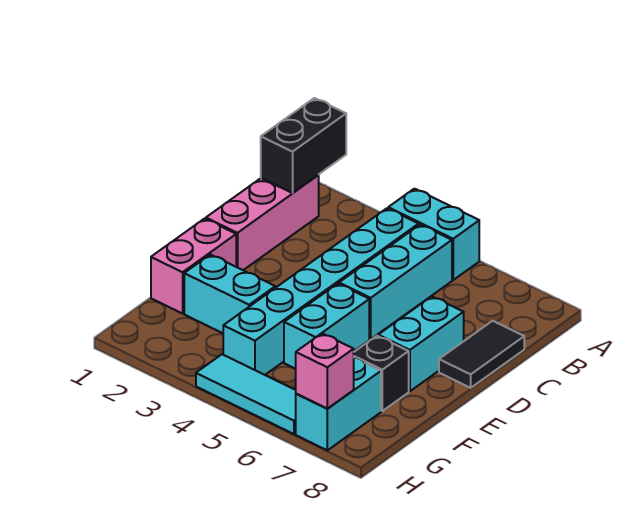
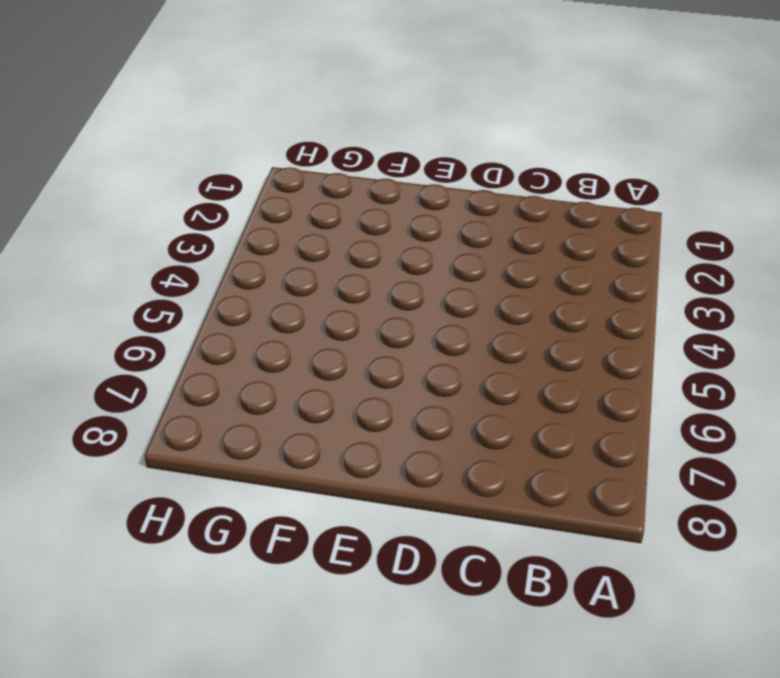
none -> cyan 1x2 brick [388,189,479,280]
none -> pink 1x3 brick [206,175,319,270]
none -> cyan 1x6 brick [223,208,419,375]

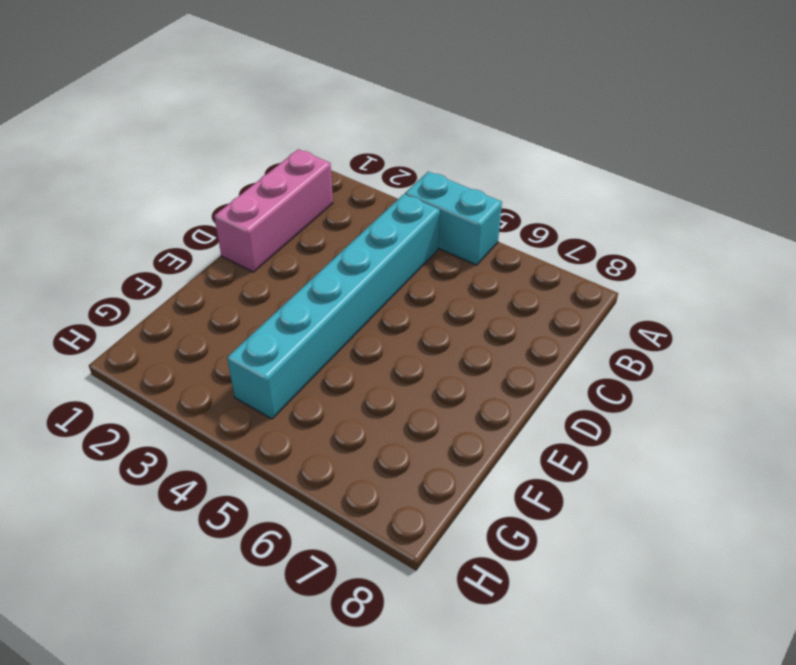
none -> cyan 1x3 brick [339,225,452,339]
none -> black 1x2 tile [439,321,524,388]
none -> cyan 1x2 brick [378,297,464,391]

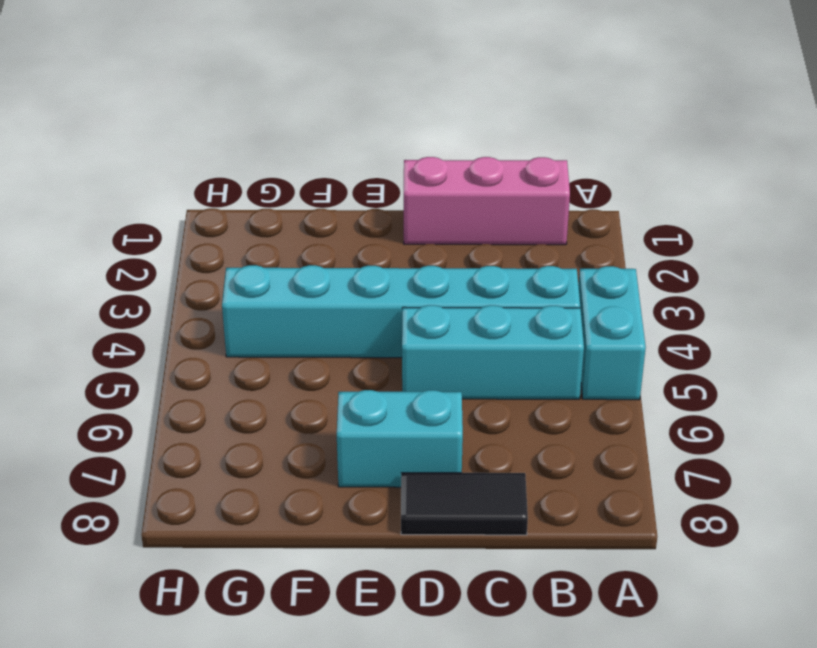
none -> pink 1x2 brick [151,219,236,314]
none -> cyan 1x2 brick [284,284,369,369]
none -> cyan 1x2 brick [184,255,275,333]

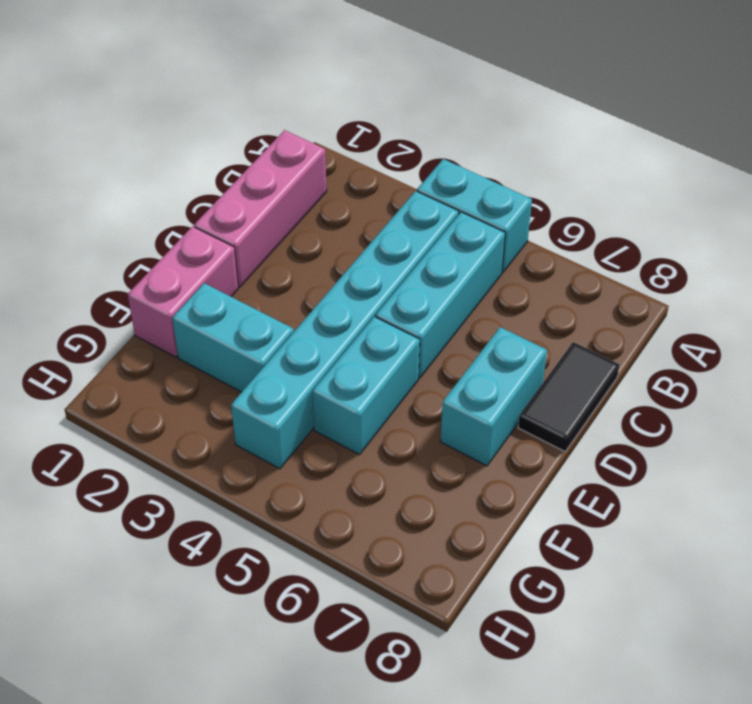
none -> black 1x1 brick [354,336,409,411]
none -> cyan 1x2 brick [296,358,381,450]
none -> cyan 1x3 tile [196,354,296,434]

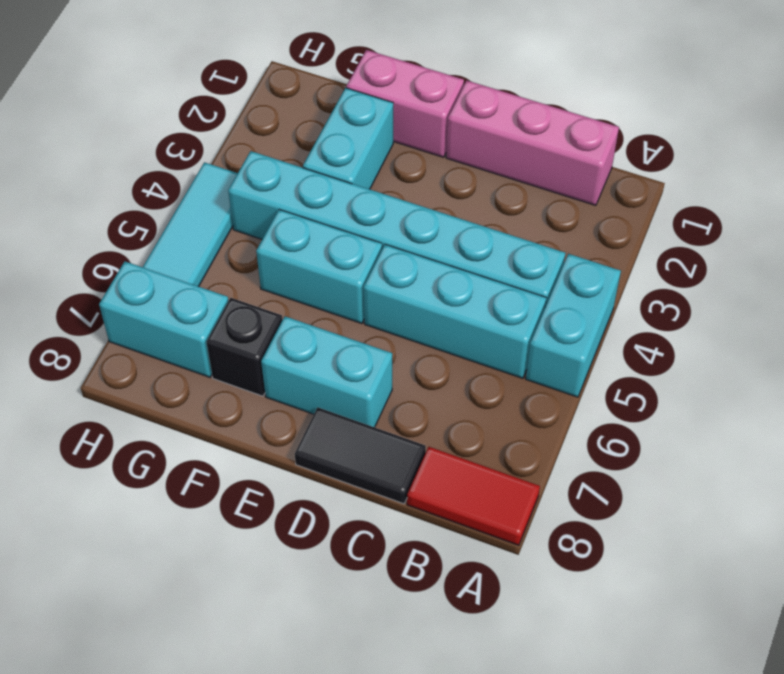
red 1x2 tile [407,447,540,545] -> none
none -> black 1x2 brick [261,98,346,193]
none -> pink 1x1 brick [296,333,354,409]

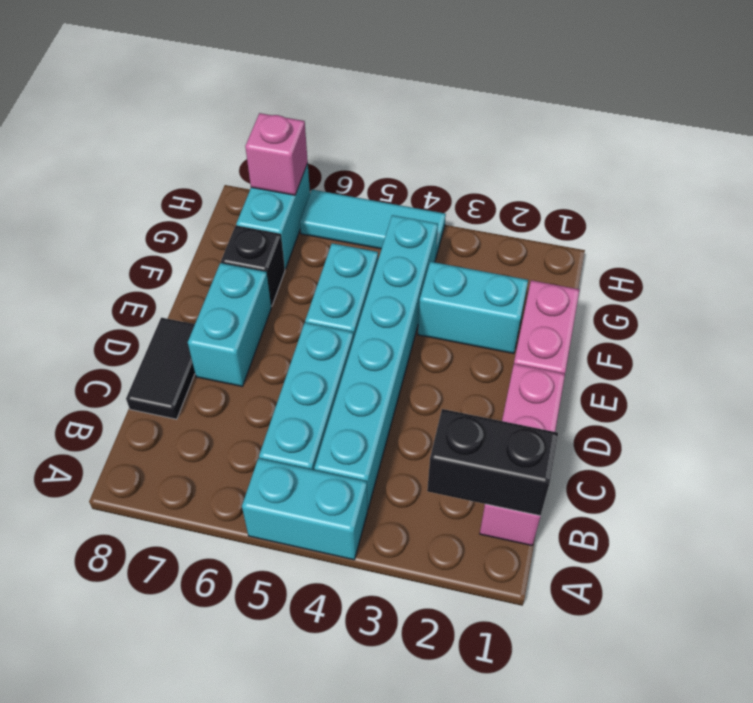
black 1x2 brick [427,409,558,516] -> black 1x2 brick turned to [261,98,346,193]

